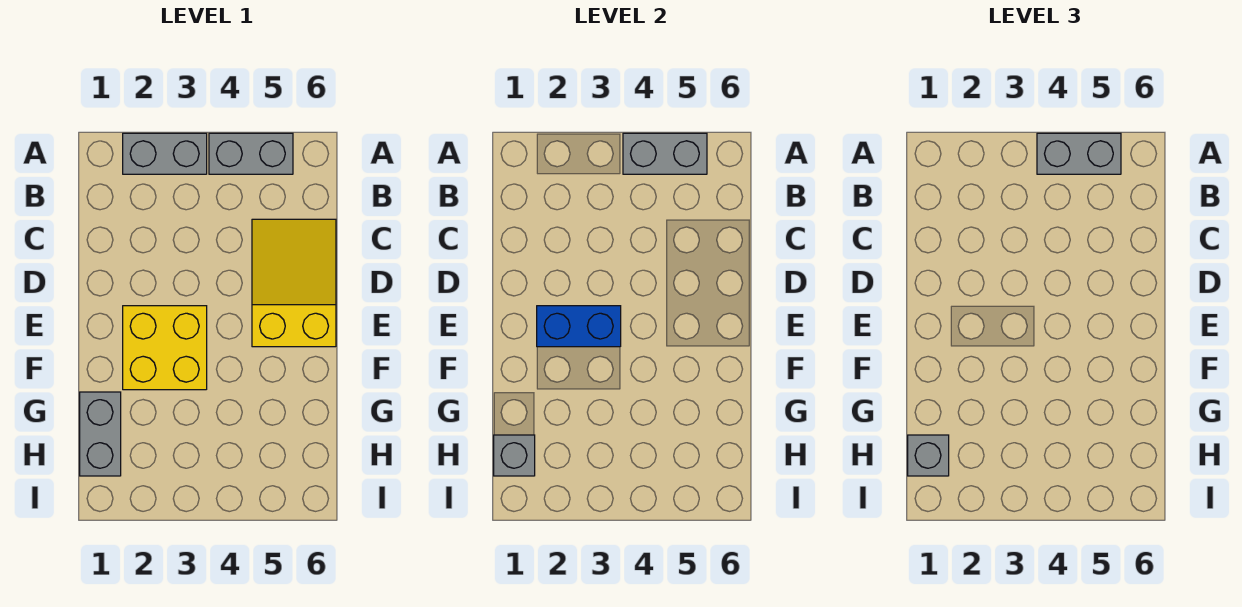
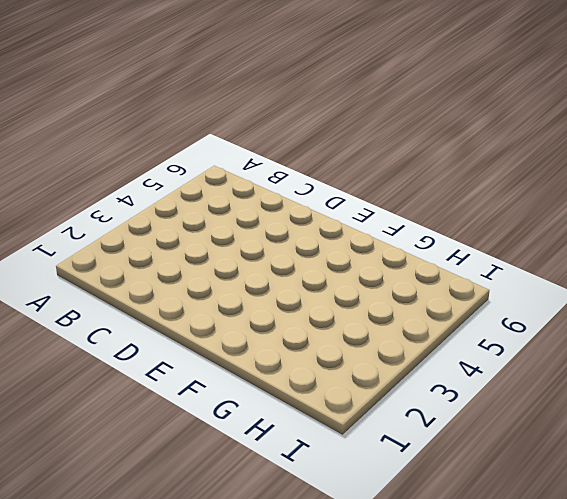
none -> grey 1x2 brick [123,133,207,174]
none -> grey 1x2 brick [209,133,293,174]

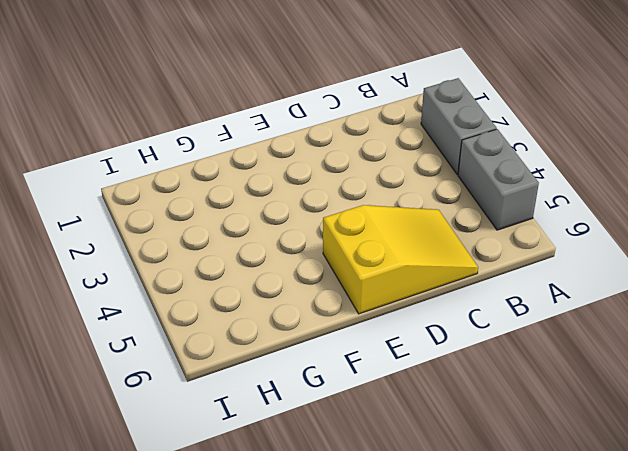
none -> yellow 2x2 brick [123,306,207,390]
none -> grey 1x2 brick [80,392,121,476]

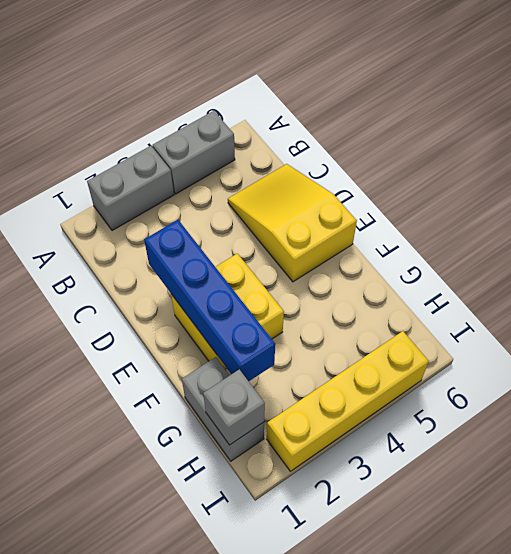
blue 1x4 brick [144,220,275,381] -> blue 1x2 brick [537,306,621,347]
yellow 1x4 brick [267,331,429,471] -> none
none -> grey 1x2 brick [623,133,707,174]
none -> grey 1x2 brick [1037,133,1121,174]

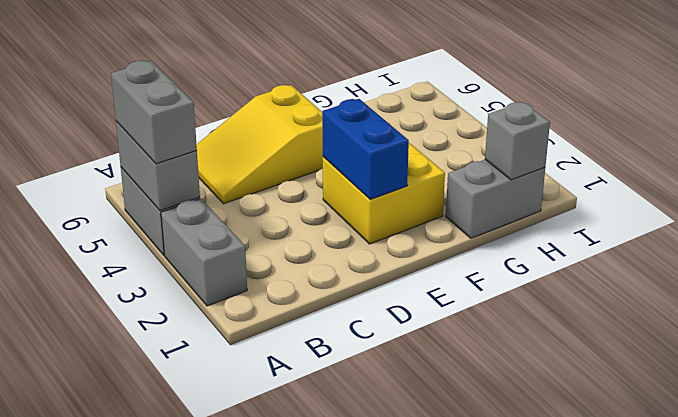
none -> grey 1x1 brick [908,435,949,476]

